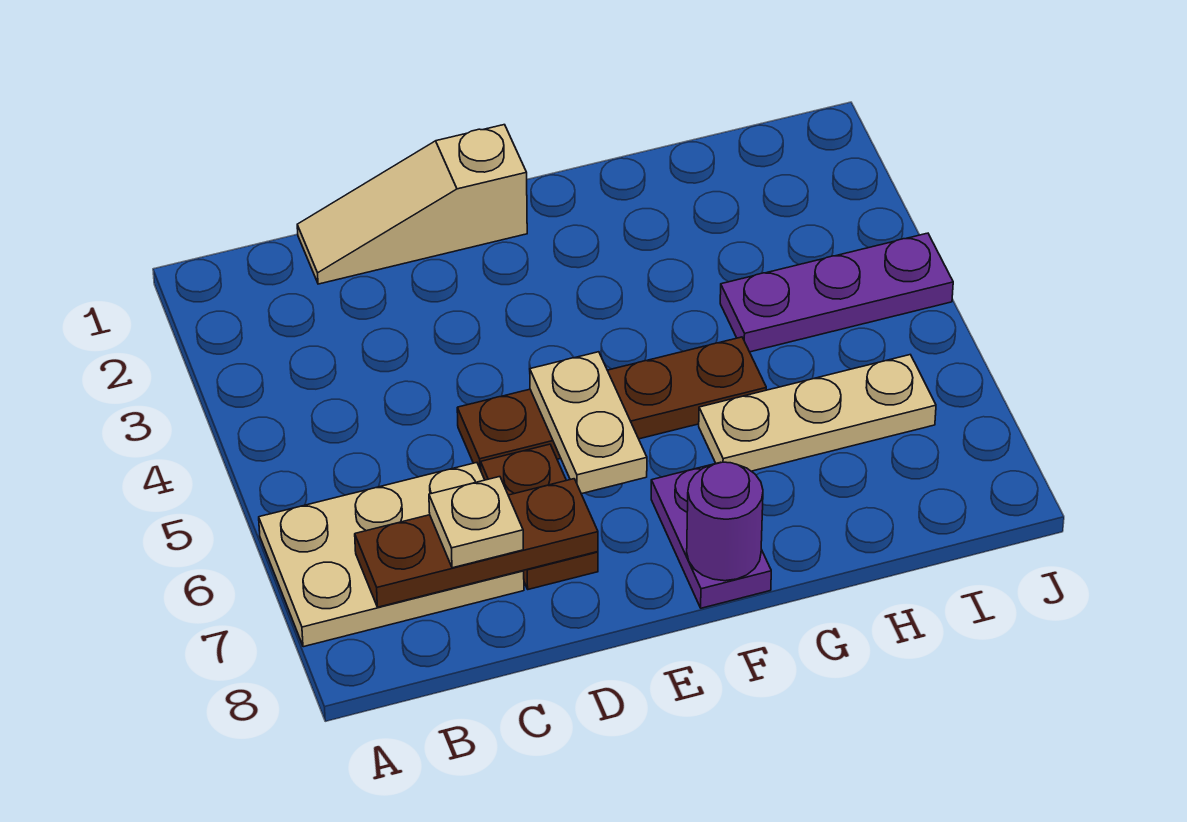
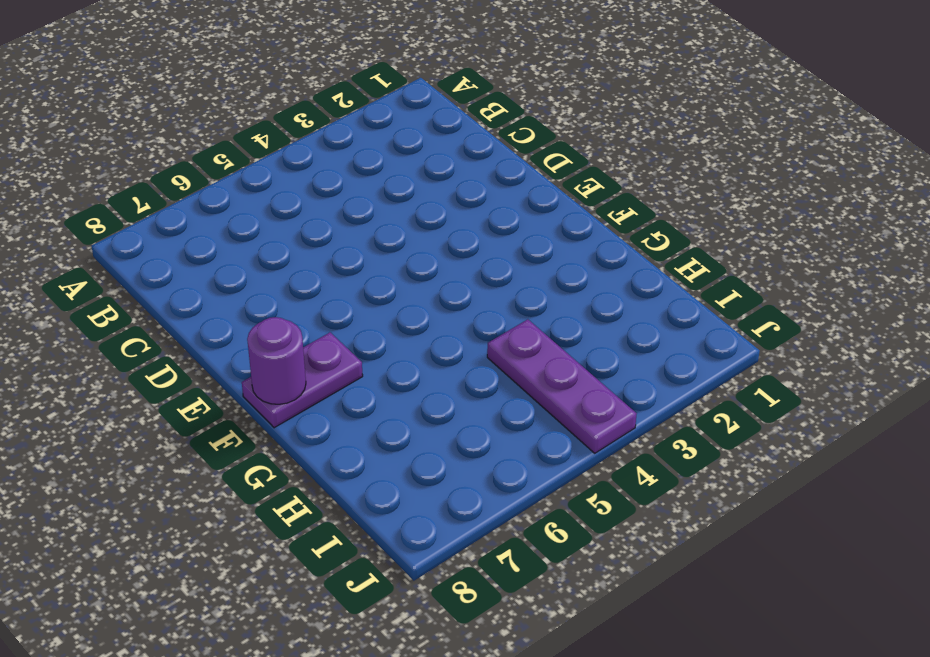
none -> tan 2x3 plate [259,463,524,647]
none -> tan 1x3 slope [297,125,527,284]

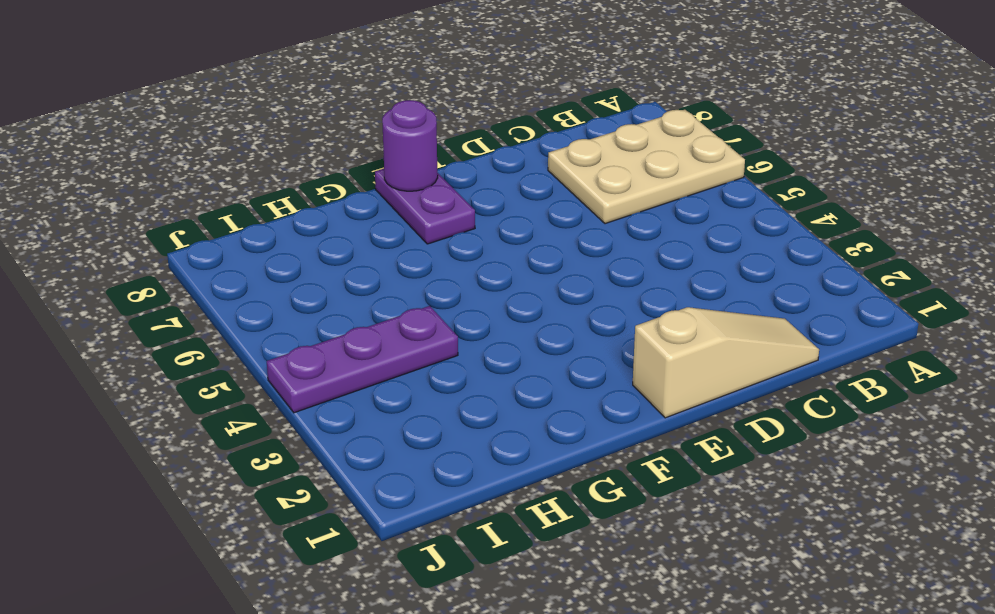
none -> brown 1x4 plate [457,337,766,470]
none -> brown 1x2 plate [481,444,598,589]

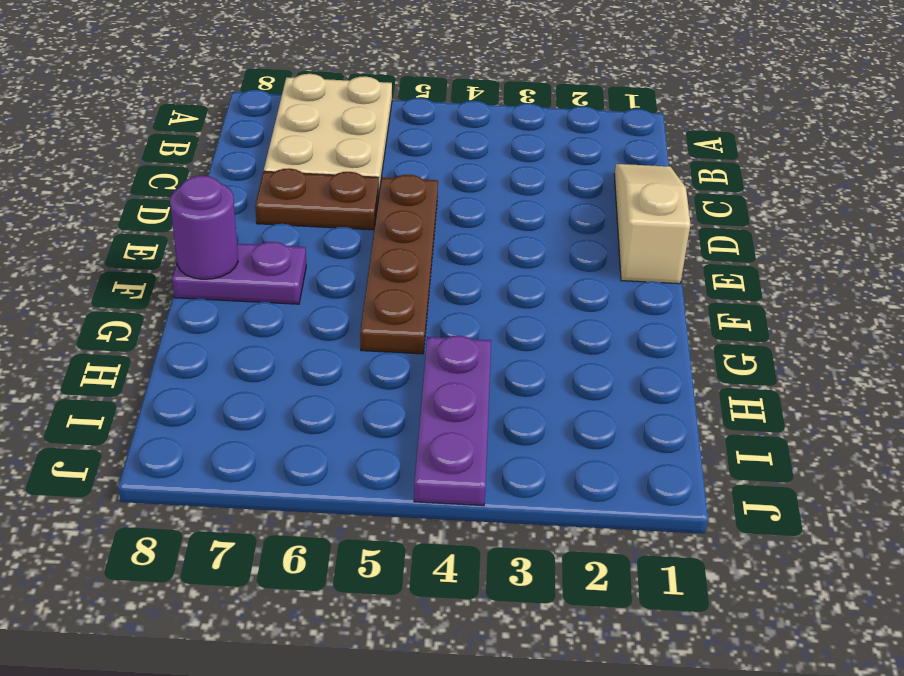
none -> tan 1x3 plate [699,355,936,471]
none -> brown 1x3 plate [355,479,598,607]

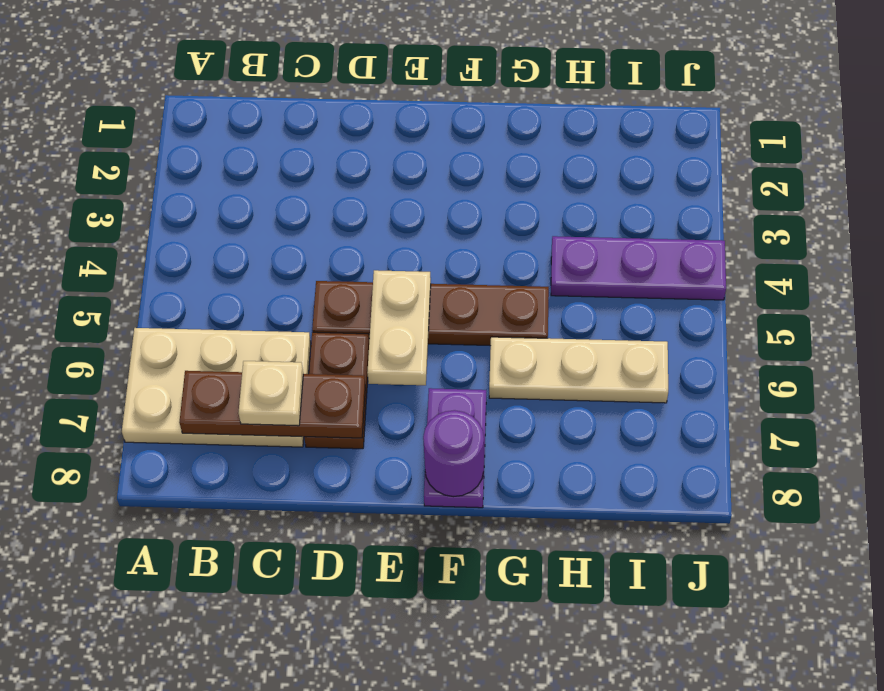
none -> tan 1x3 slope [297,125,527,284]

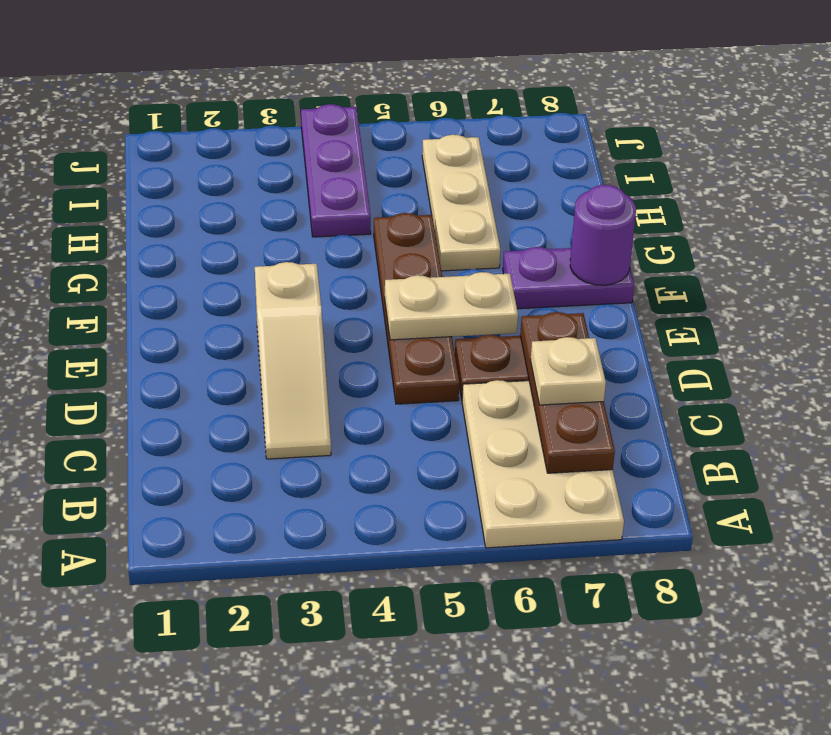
tan 1x3 slope [255,262,331,459] -> tan 1x3 slope moved to [297,125,527,284]

